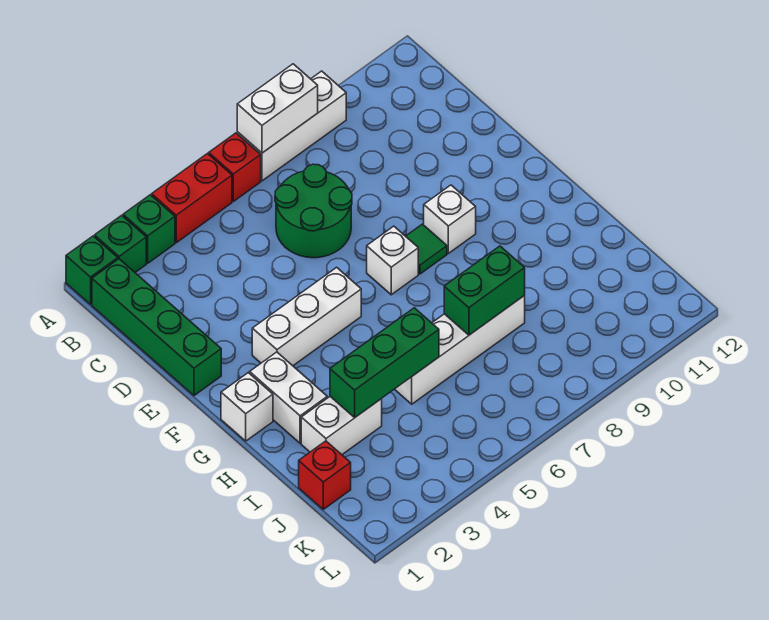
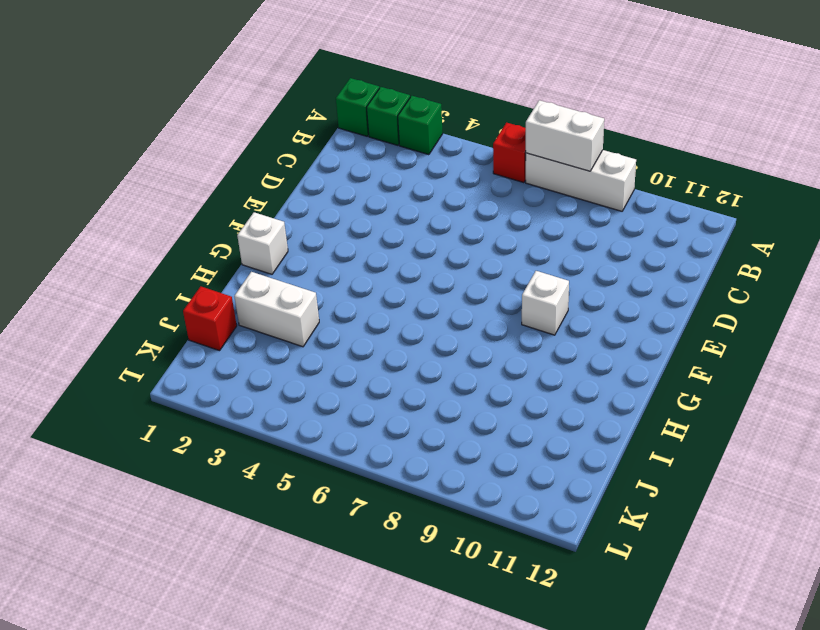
none -> red 1x2 brick [152,154,232,243]
none -> green 1x4 brick [92,259,221,396]
none -> green 2x2 round brick [275,164,352,258]

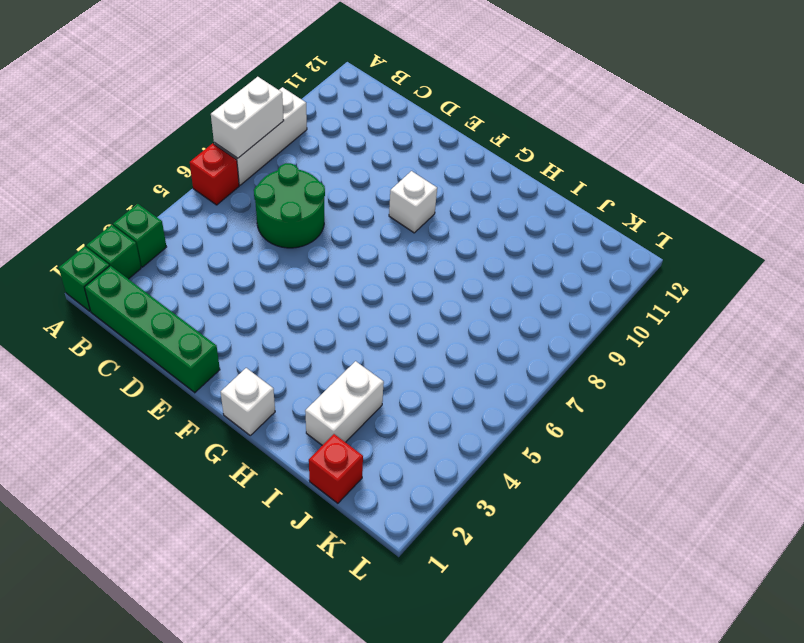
none -> red 1x2 brick [152,154,232,243]
none -> white 1x3 brick [252,267,361,366]
none -> white 1x1 brick [367,226,418,295]

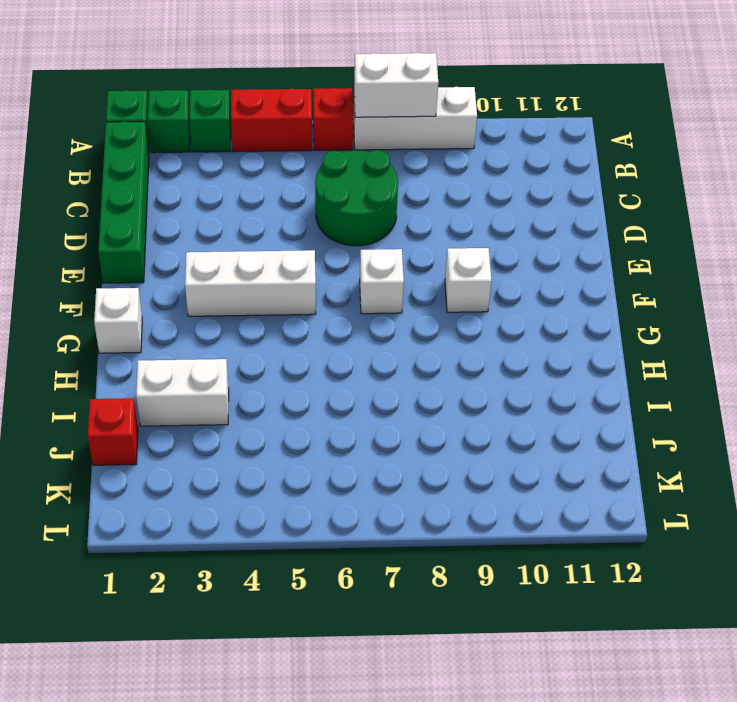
none -> green 1x1 tile [406,224,447,274]
none -> white 1x2 brick [250,352,327,443]
none -> white 1x4 brick [395,295,525,404]

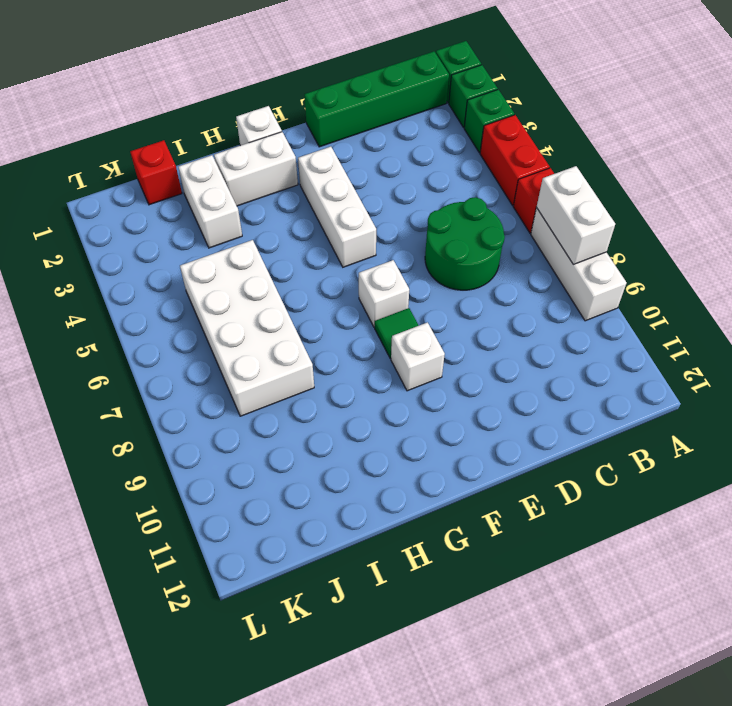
white 2x4 brick [180,240,314,416] -> white 1x4 brick [395,295,525,404]
none -> green 1x3 brick [330,308,439,417]
none -> green 1x2 brick [444,246,525,335]

